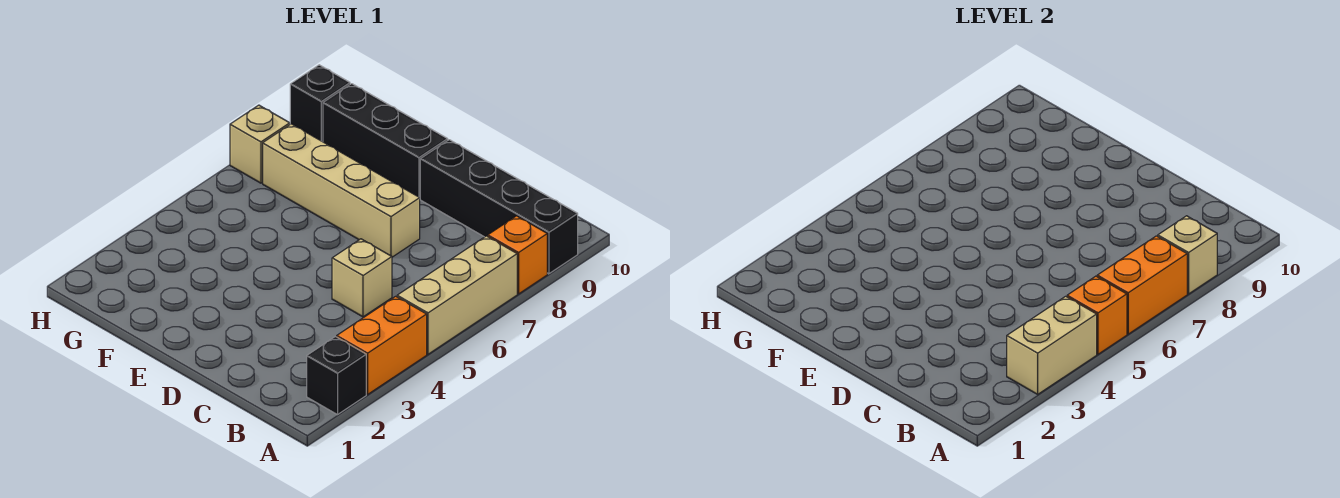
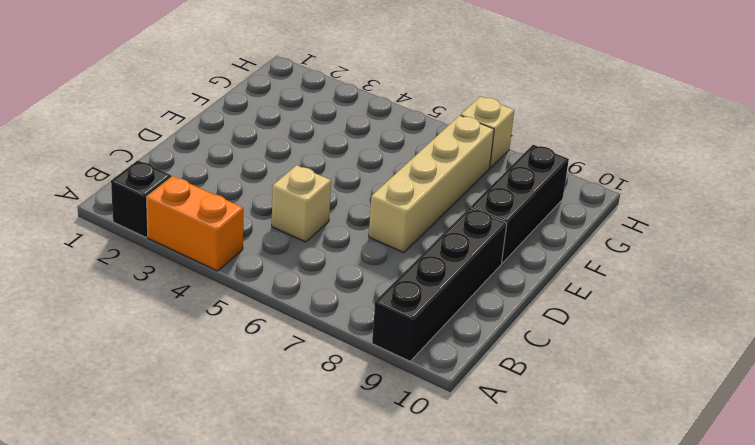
none -> tan 1x3 brick [397,236,517,354]
none -> orange 1x1 brick [488,216,547,294]
none -> black 1x1 brick [290,65,350,142]

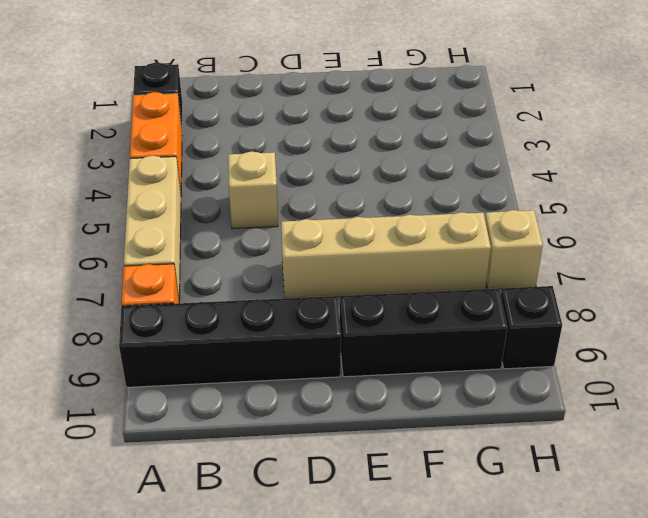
none -> tan 1x2 brick [1007,296,1097,394]
none -> orange 1x1 brick [1067,276,1127,354]
none -> orange 1x2 brick [1097,236,1187,334]

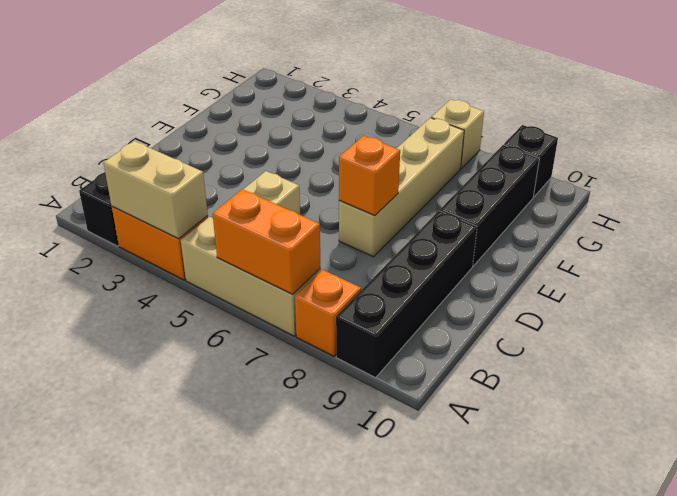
orange 1x1 brick [339,136,400,216] -> orange 1x1 brick moved to [1067,276,1127,354]
none -> tan 1x1 brick [1158,216,1217,294]

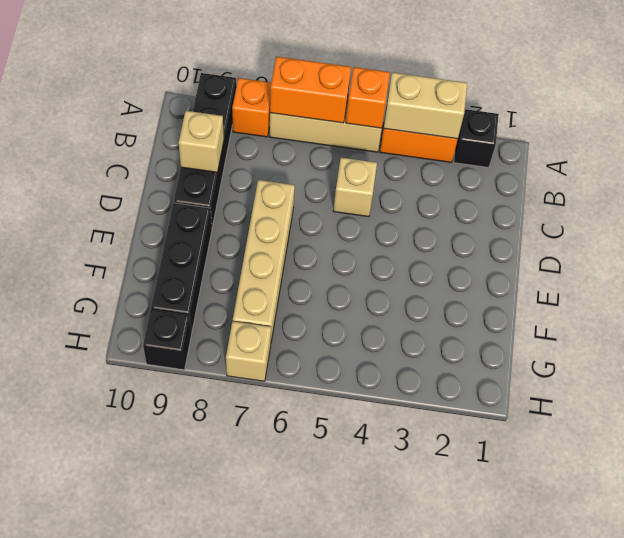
tan 1x1 brick [179,111,224,172] -> tan 1x1 brick moved to [1158,216,1217,294]

